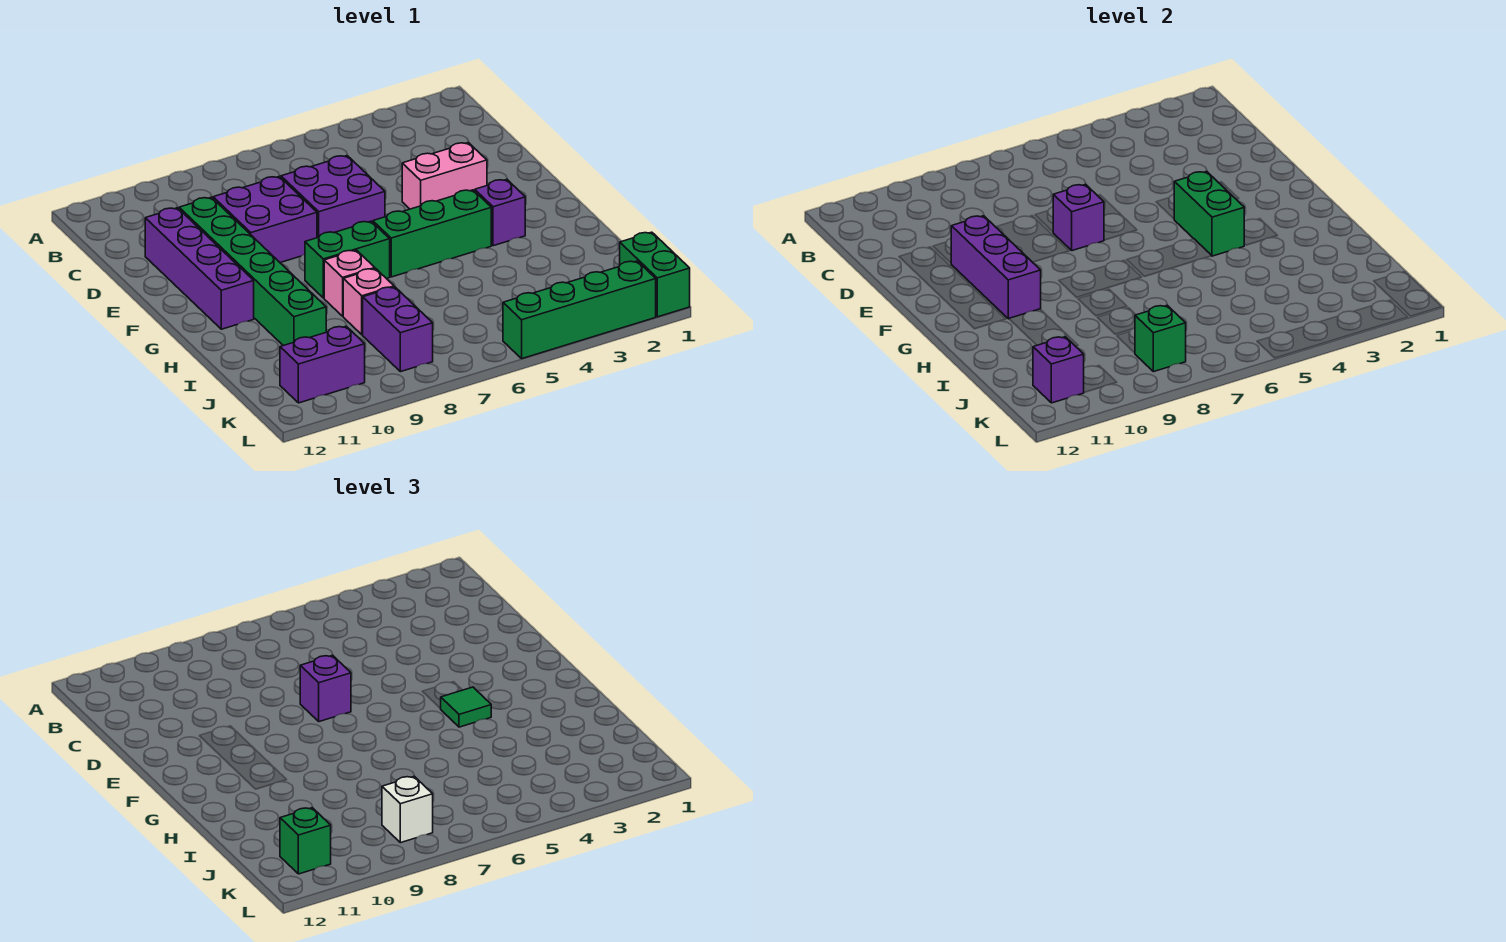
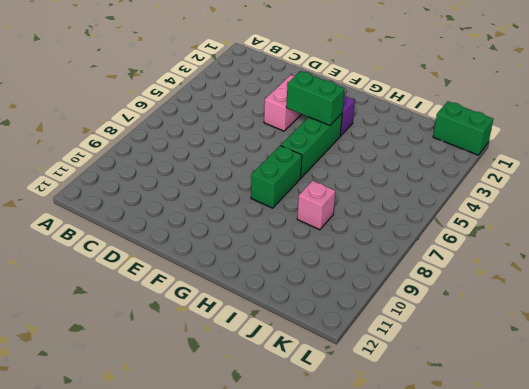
none -> purple 2x2 brick [281,156,385,238]
none -> purple 2x2 brick [213,176,317,263]
none -> green 1x6 brick [179,197,326,346]

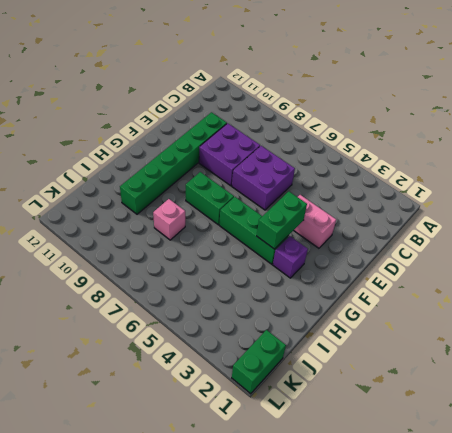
none -> purple 1x4 brick [145,208,254,329]
none -> pink 1x1 brick [324,250,375,316]
none -> purple 1x2 brick [363,287,433,372]

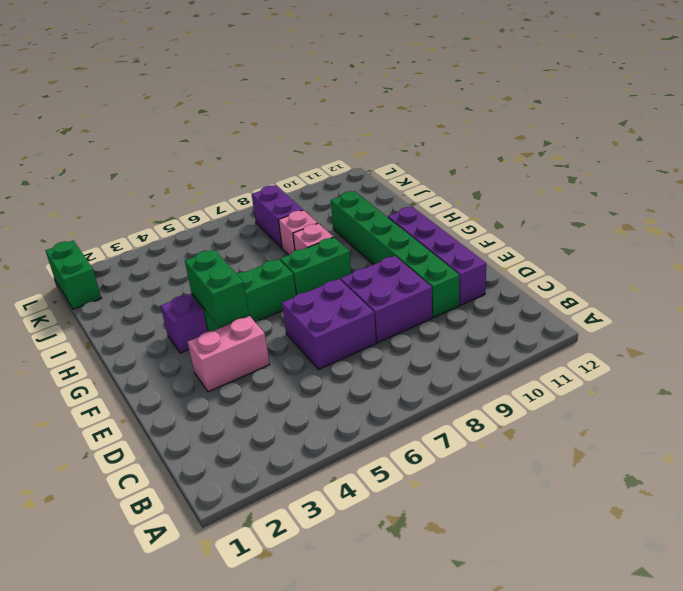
none -> purple 1x2 brick [280,326,365,403]
none -> green 1x4 brick [503,261,656,359]
none -> purple 1x1 brick [1053,184,1104,251]

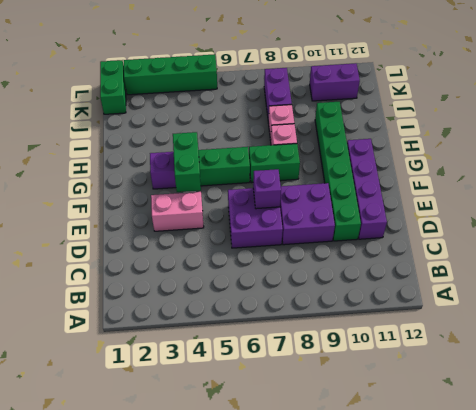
none -> purple 1x3 brick [951,216,1041,319]
none -> green 1x1 brick [1135,305,1186,372]
none -> purple 1x1 brick [1033,337,1084,403]

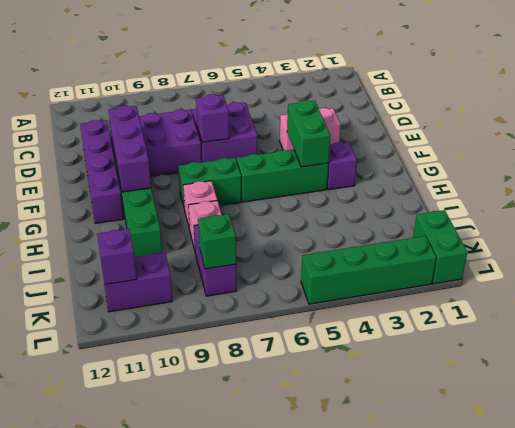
none -> purple 1x1 brick [300,655,351,722]
none -> green 1x1 tile [440,687,491,727]
none -> white 1x1 brick [382,776,433,843]

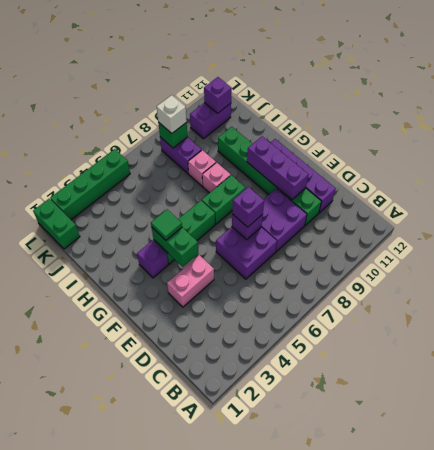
none -> green 1x1 brick [280,808,331,874]

